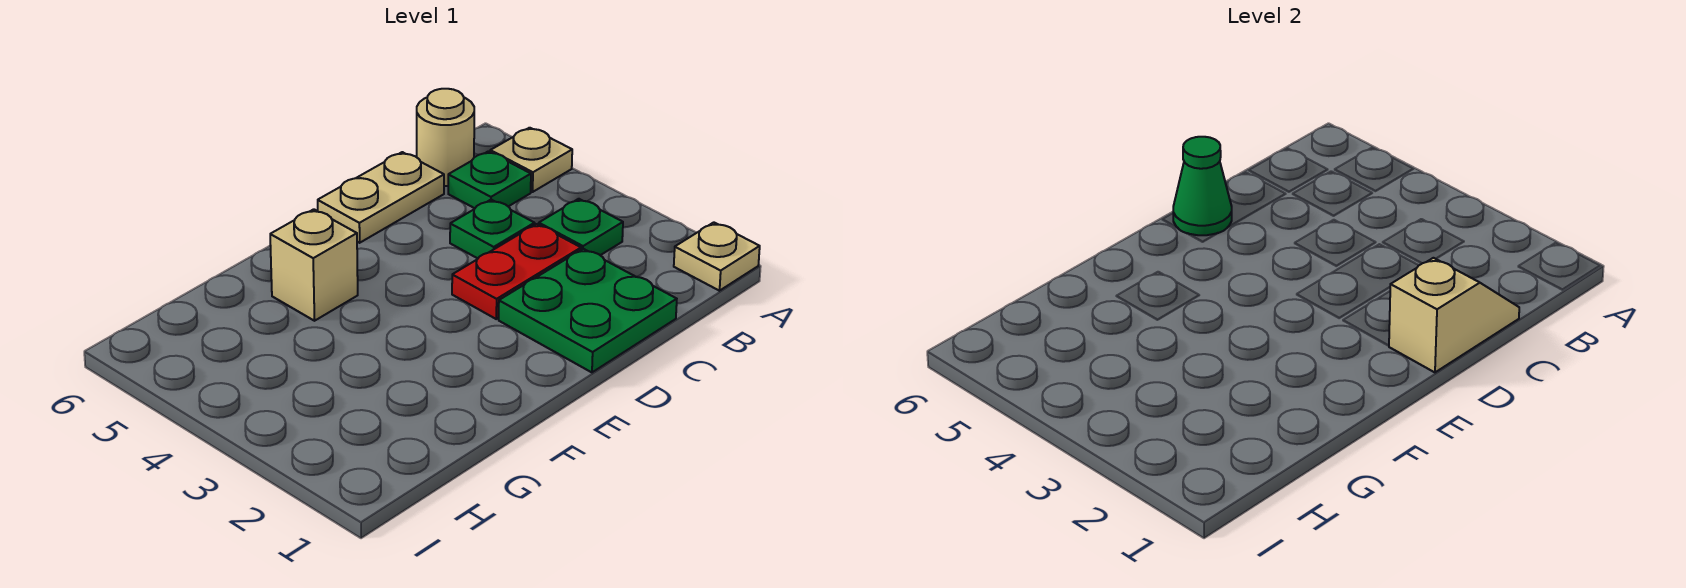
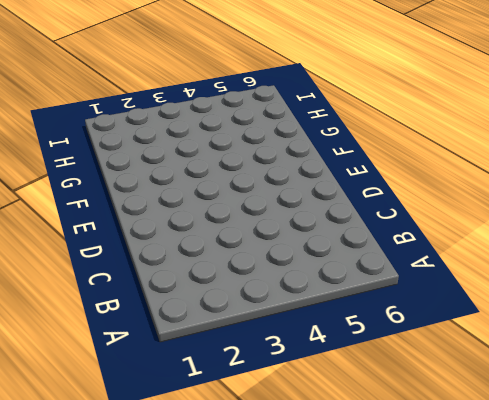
none -> tan 1x1 plate [674,222,760,291]
none -> tan 1x1 plate [490,128,572,192]
none -> green 1x1 plate [539,199,623,255]

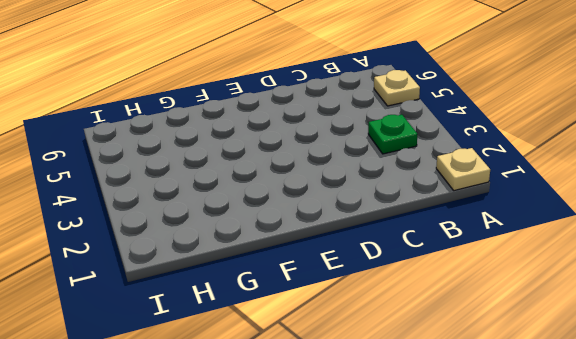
none -> green 1x1 plate [448,151,531,208]
none -> tan 1x1 round brick [417,89,474,186]
none -> green 2x2 plate [499,249,677,372]

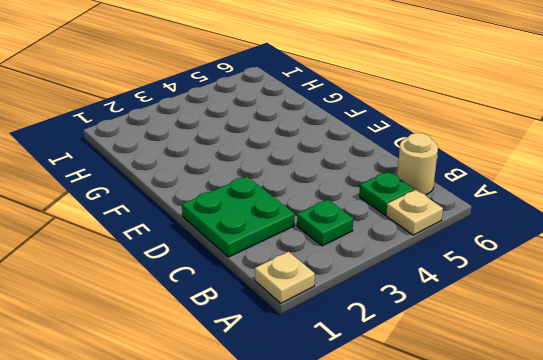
none -> red 1x2 plate [452,224,581,319]
none -> green 1x1 plate [450,200,535,258]
none -> tan 1x2 plate [318,152,444,243]

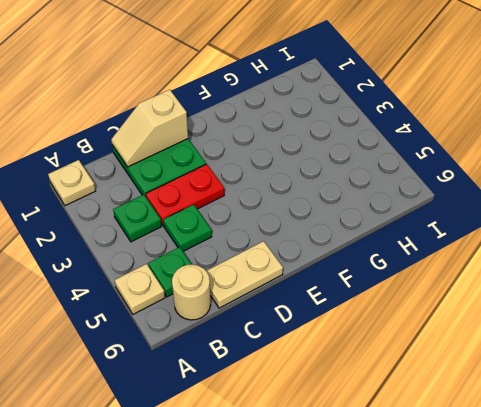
none -> tan 1x1 brick [270,209,358,321]
none -> green 1x1 cone [1173,137,1232,235]

